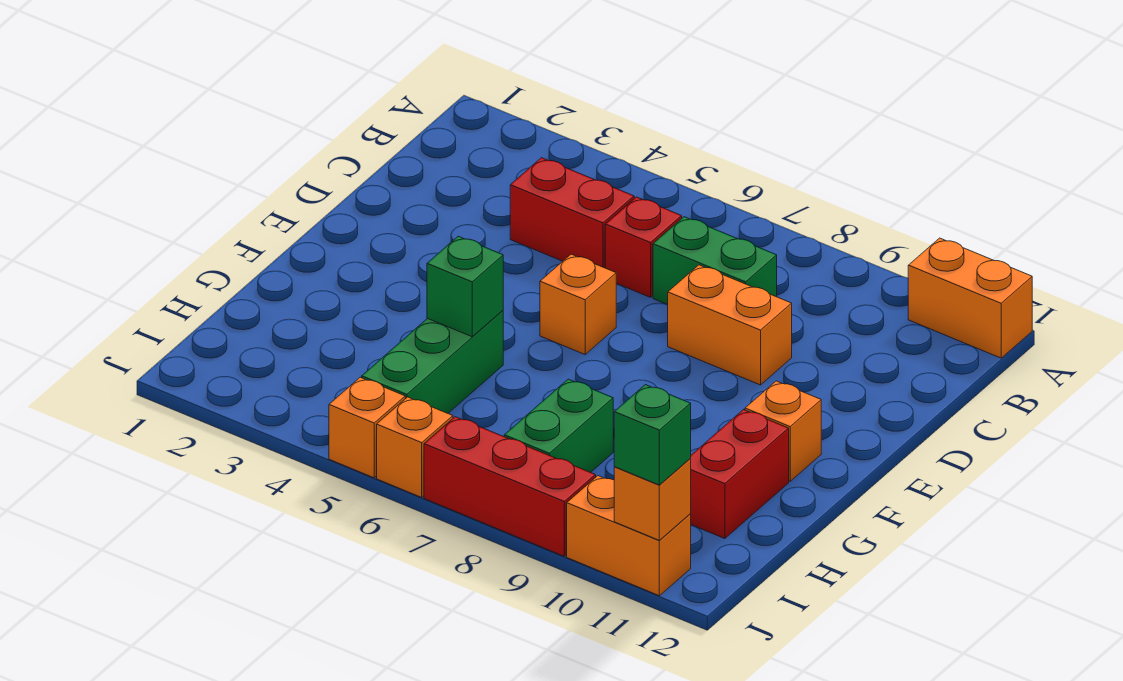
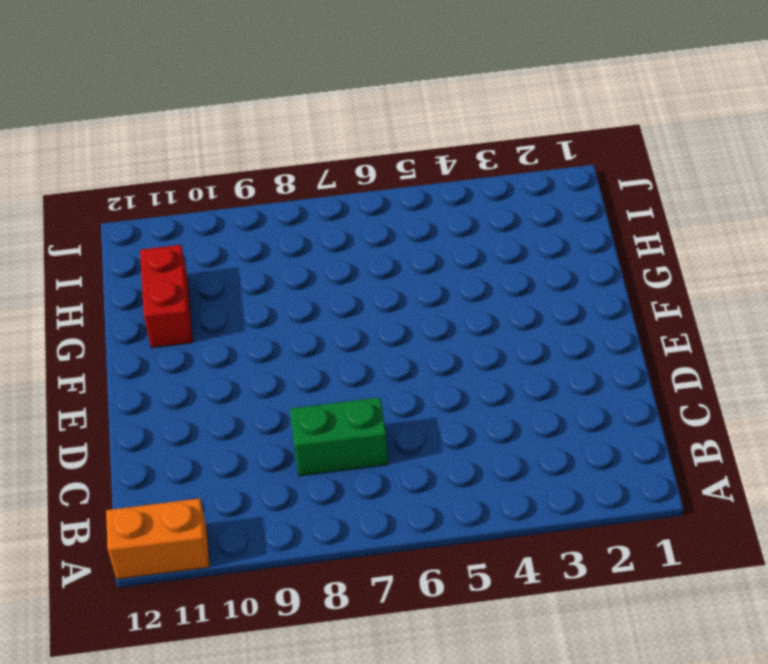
none -> red 1x2 brick [510,158,634,268]
none -> red 1x1 brick [605,197,682,297]
none -> orange 1x2 brick [668,265,792,385]

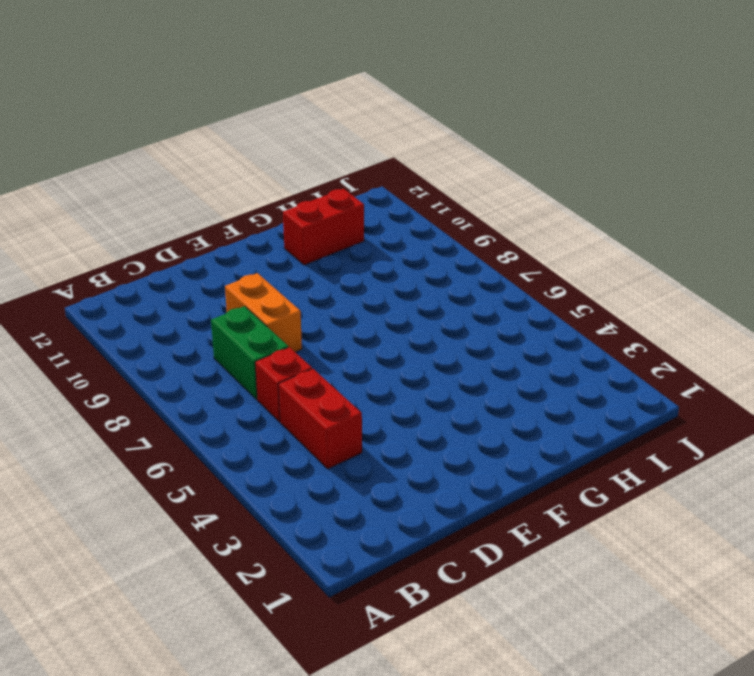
none -> orange 1x2 brick [908,238,1032,358]
none -> orange 1x1 brick [540,254,616,354]
none -> orange 1x1 brick [745,381,821,481]

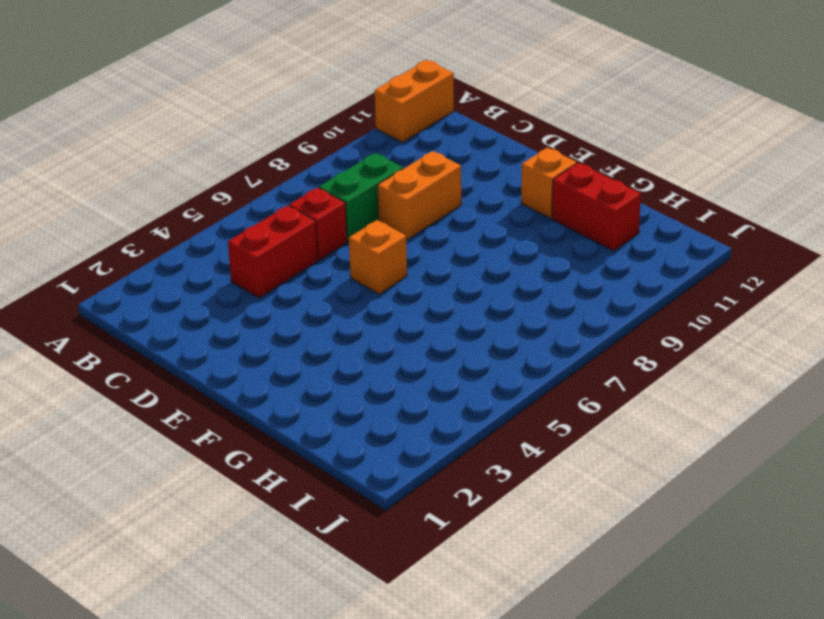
none -> green 1x3 brick [362,311,503,413]
none -> green 1x2 brick [504,379,613,473]
none -> orange 1x1 brick [329,377,405,478]

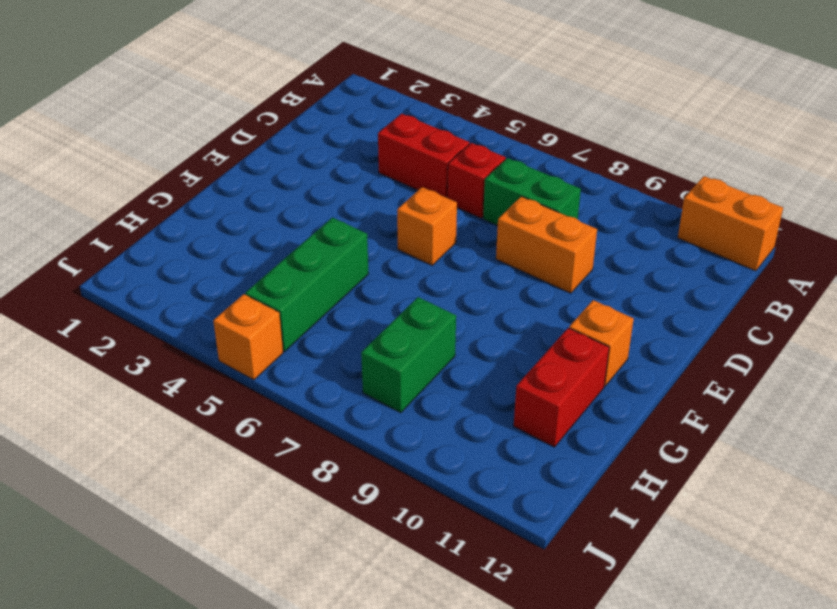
none -> orange 1x1 brick [377,397,453,497]
none -> red 1x3 brick [424,417,596,556]
none -> orange 1x2 brick [567,476,691,596]

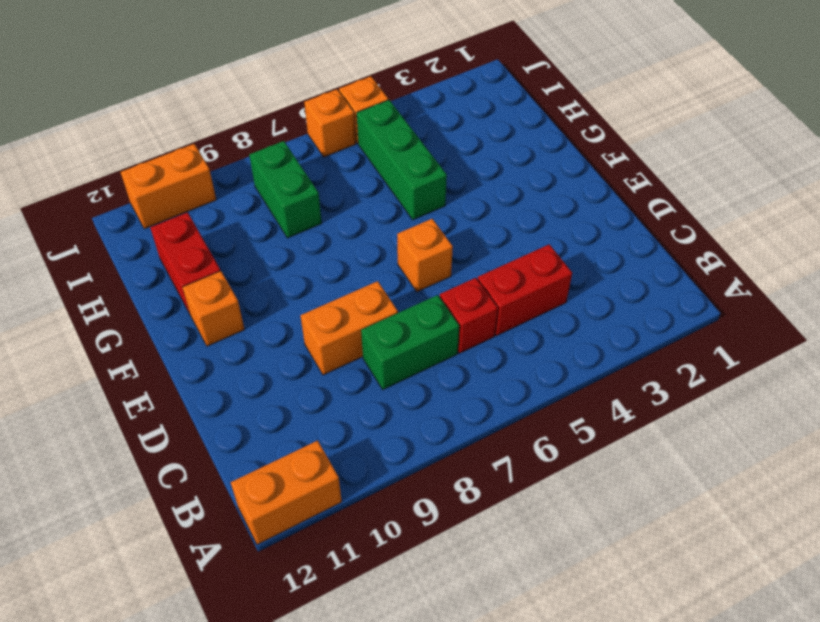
none -> red 1x3 brick [424,417,596,556]
none -> green 1x1 brick [427,236,503,337]
none -> orange 1x1 brick [614,459,691,540]

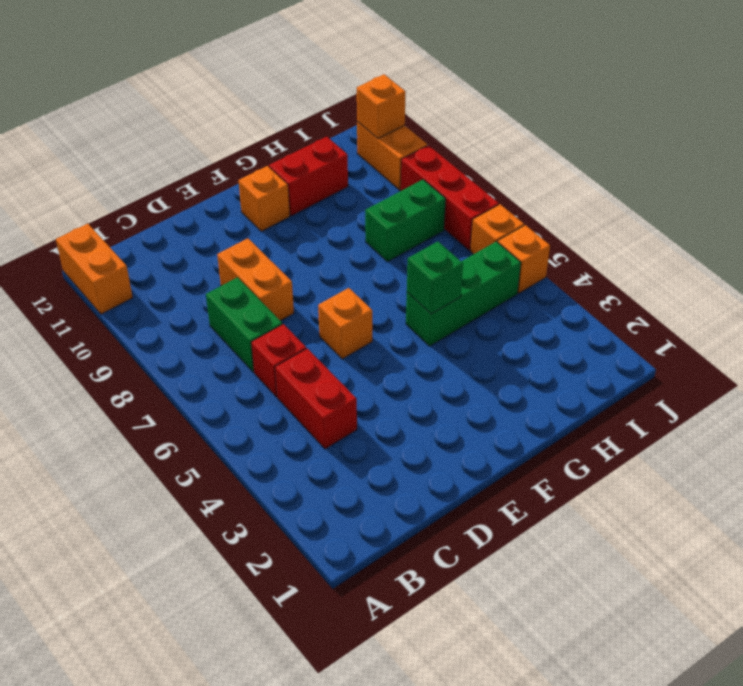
none -> green 1x1 brick [614,385,691,485]

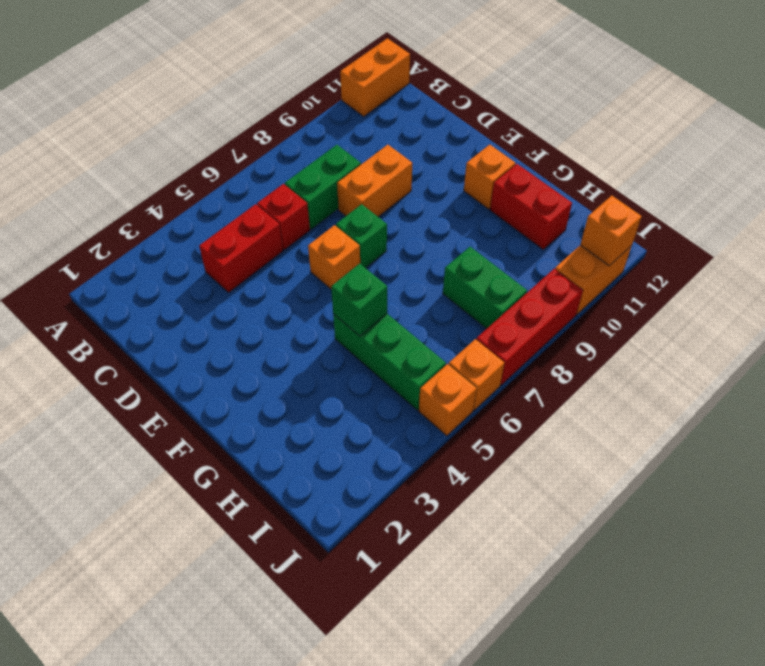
green 1x1 brick [336,204,387,268] -> green 1x1 brick moved to [614,385,691,485]

